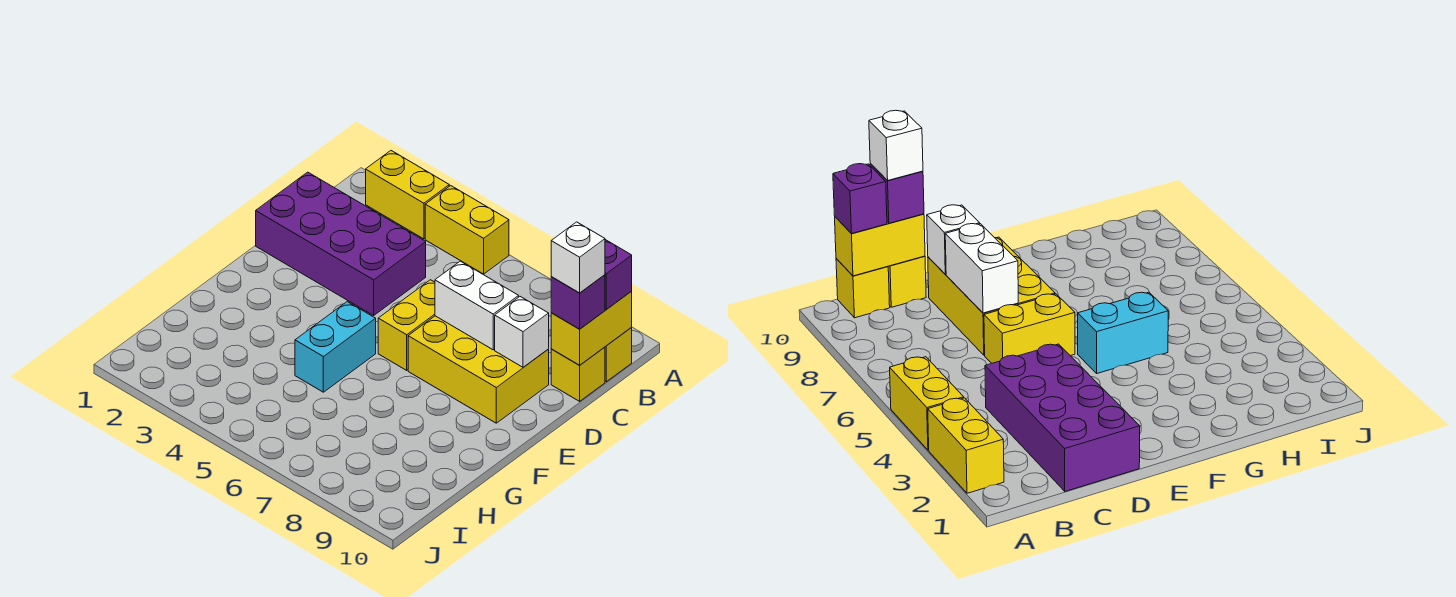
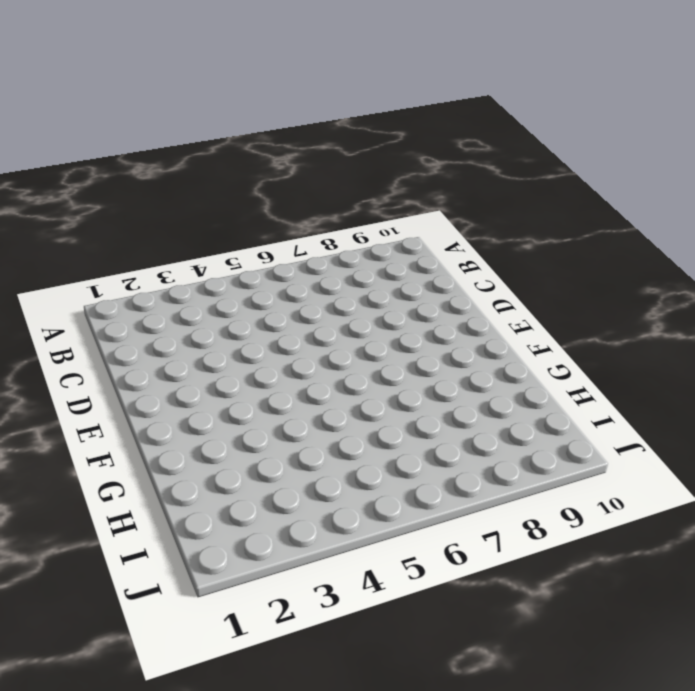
none -> yellow 1x2 brick [366,151,449,239]
none -> yellow 1x2 brick [425,186,509,274]
none -> yellow 1x1 brick [605,327,632,382]

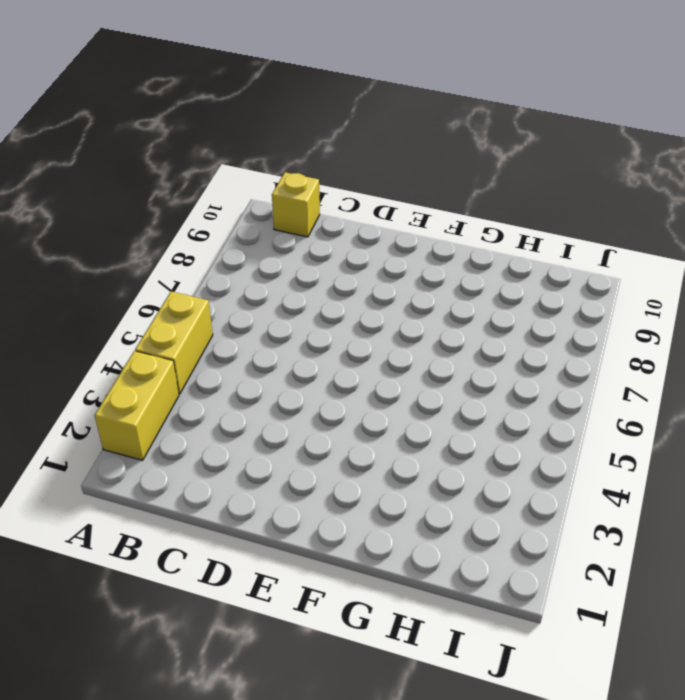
none -> purple 2x4 brick [256,172,426,315]
none -> yellow 1x1 brick [551,347,605,401]
none -> yellow 1x2 brick [378,280,435,370]

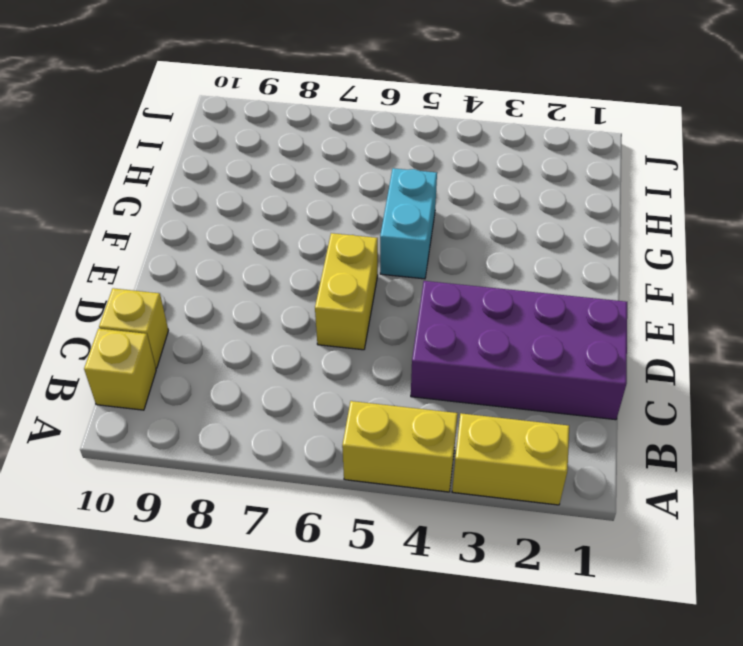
none -> yellow 2x3 brick [408,316,549,423]
none -> yellow 1x2 brick [551,291,632,365]
none -> white 1x2 brick [435,261,519,350]

